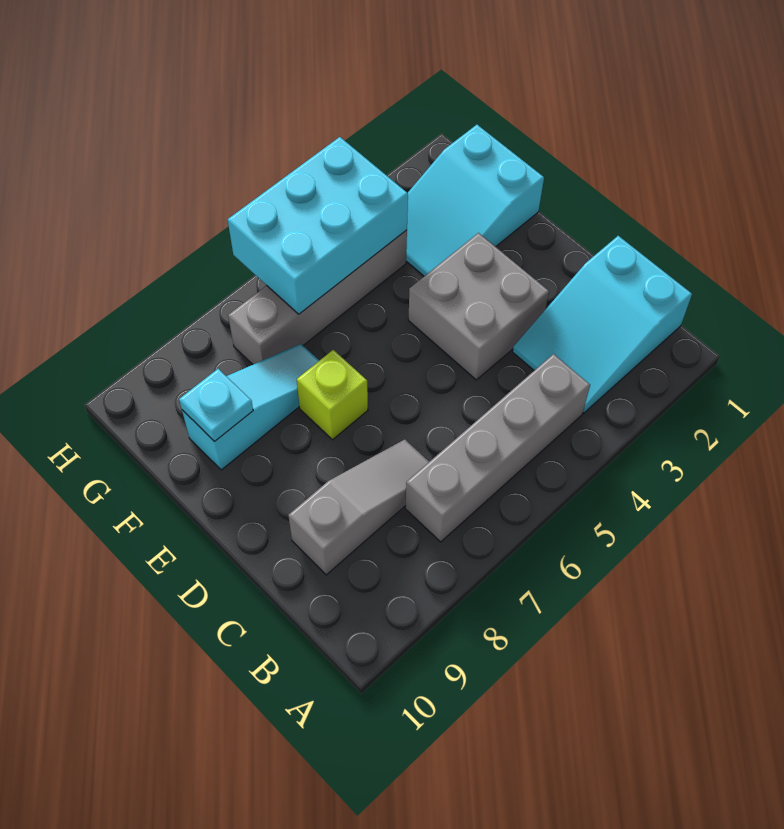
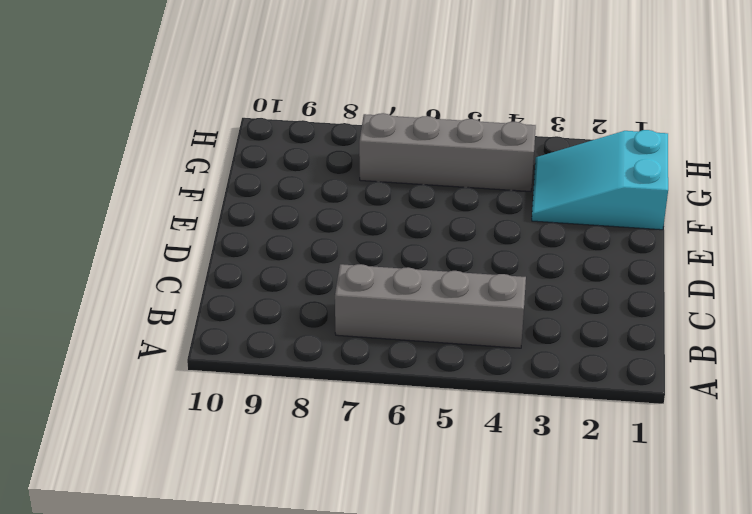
none -> cyan 2x3 slope [513,236,692,413]
none -> grey 1x3 slope [288,439,429,575]

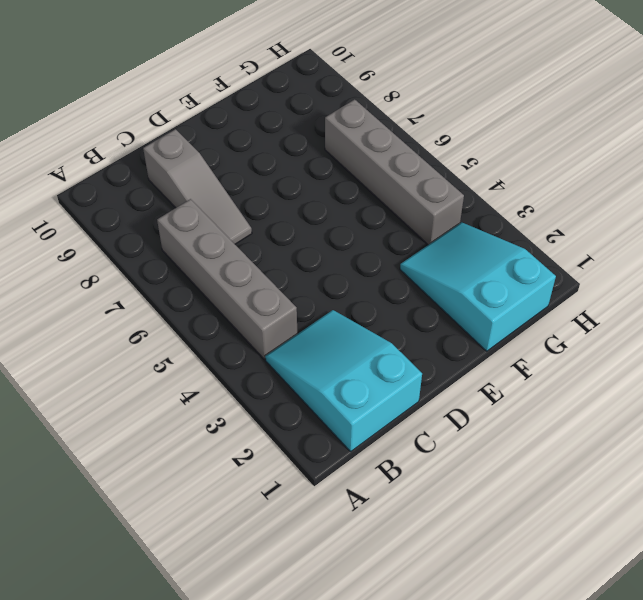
none -> grey 2x2 brick [408,233,549,380]
none -> lime 1x1 brick [297,350,368,440]

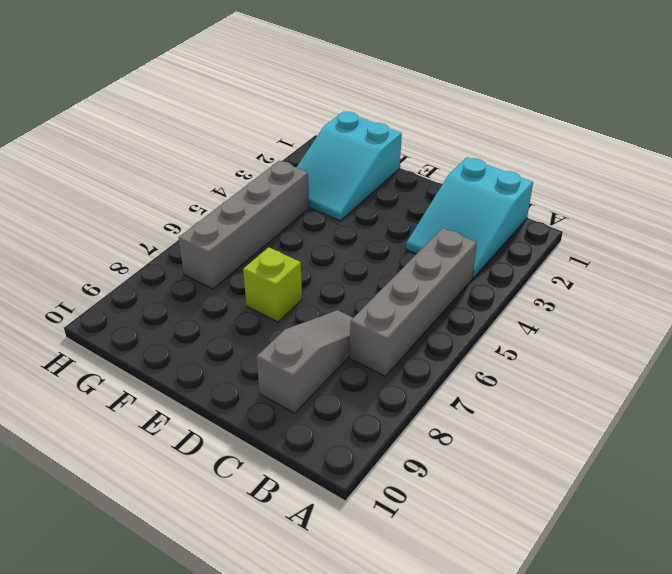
none -> grey 2x2 brick [408,233,549,380]
none -> cyan 1x3 slope [182,344,319,470]

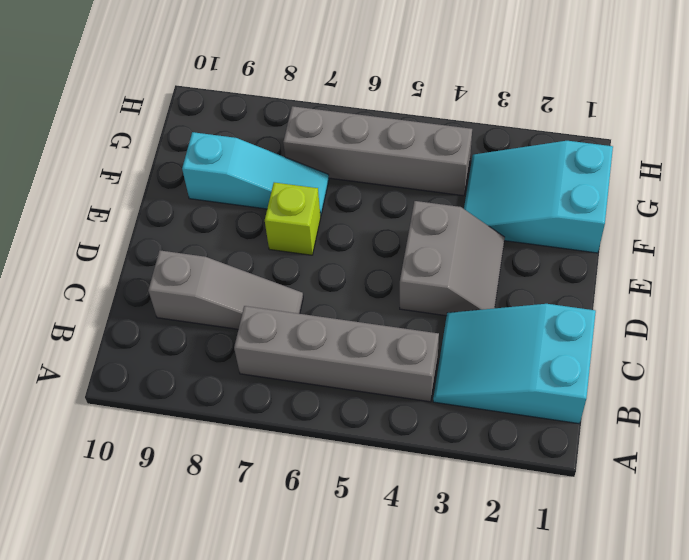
grey 2x2 slope [400,201,505,316] -> grey 2x2 brick [408,233,549,380]
none -> cyan 1x1 plate [179,369,253,441]
none -> cyan 2x3 brick [228,137,408,314]

